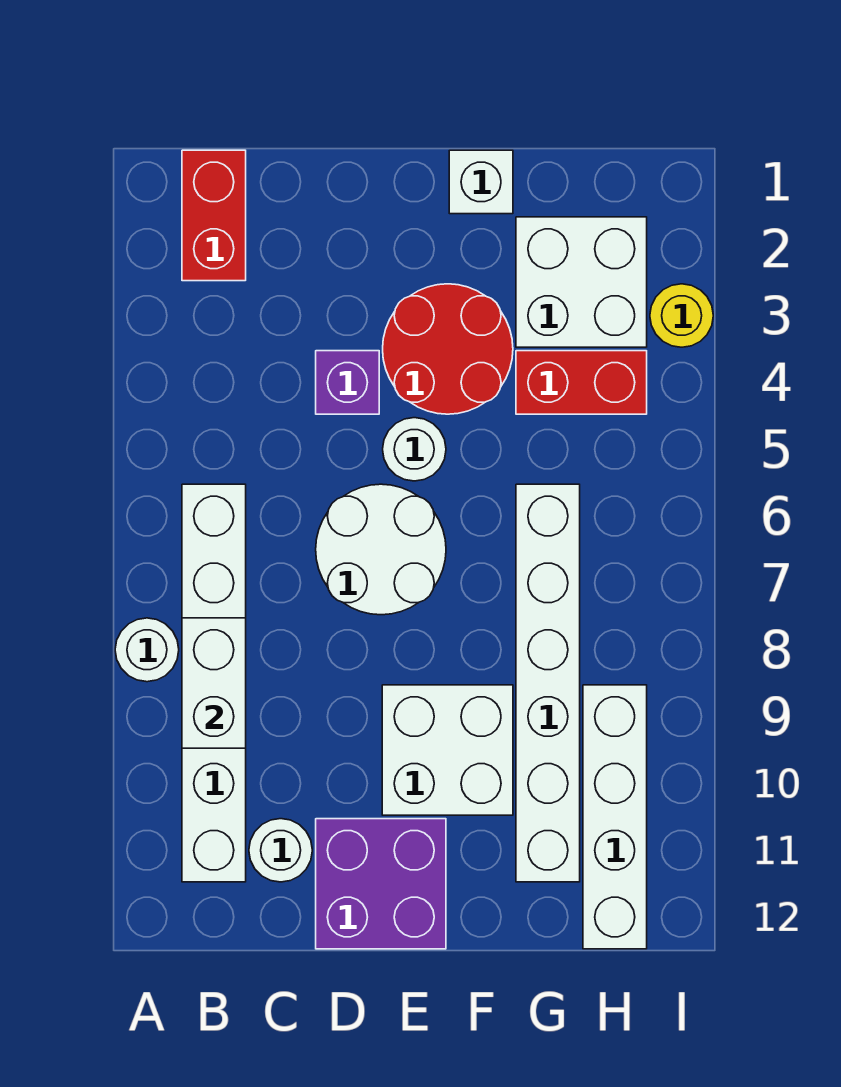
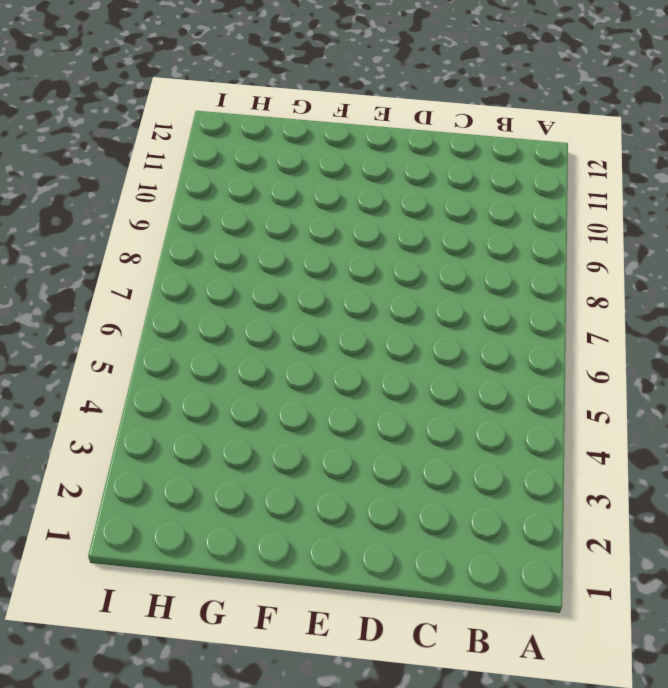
none -> white 1x1 round brick [115,618,179,682]
none -> red 1x2 brick [182,150,246,281]
none -> white 1x6 brick [182,484,246,882]

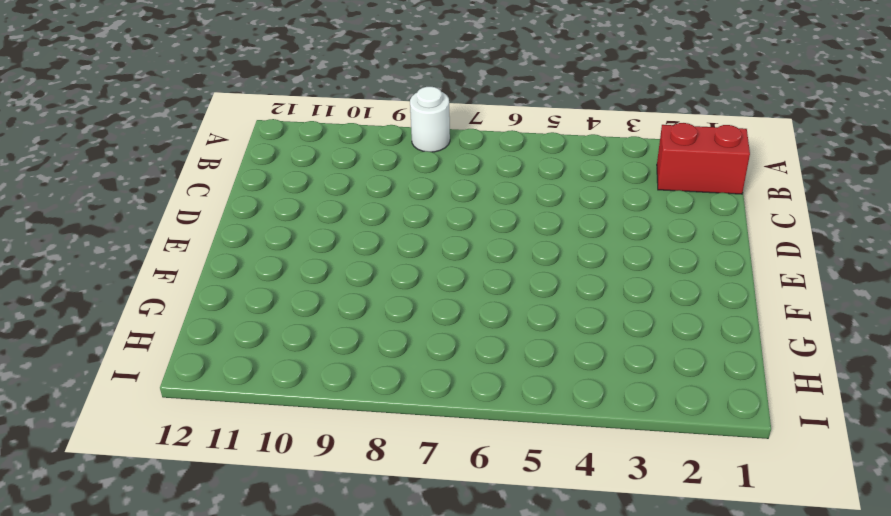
none -> white 1x6 brick [182,484,246,882]
none -> white 1x1 round brick [249,819,312,882]
none -> purple 1x1 brick [316,351,379,414]

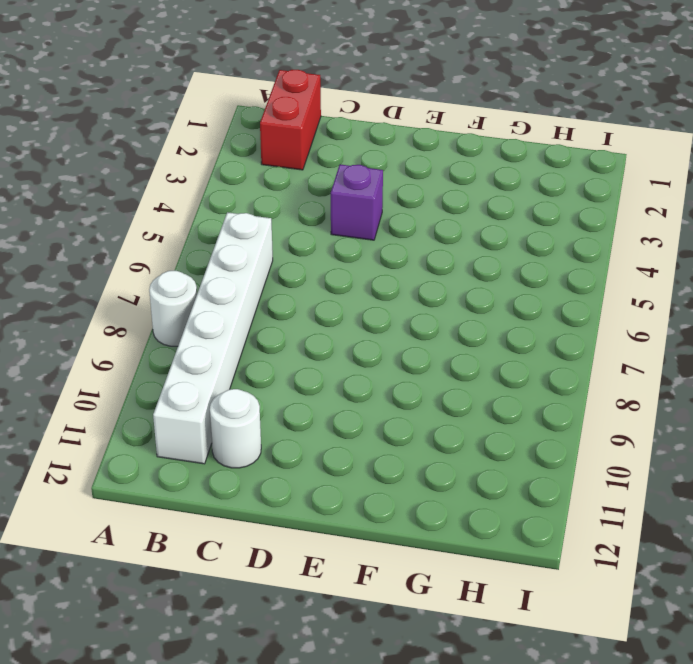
none -> white 2x2 round brick [316,484,446,615]
none -> purple 2x2 brick [316,819,446,949]
none -> red 2x2 round brick [383,284,513,414]

